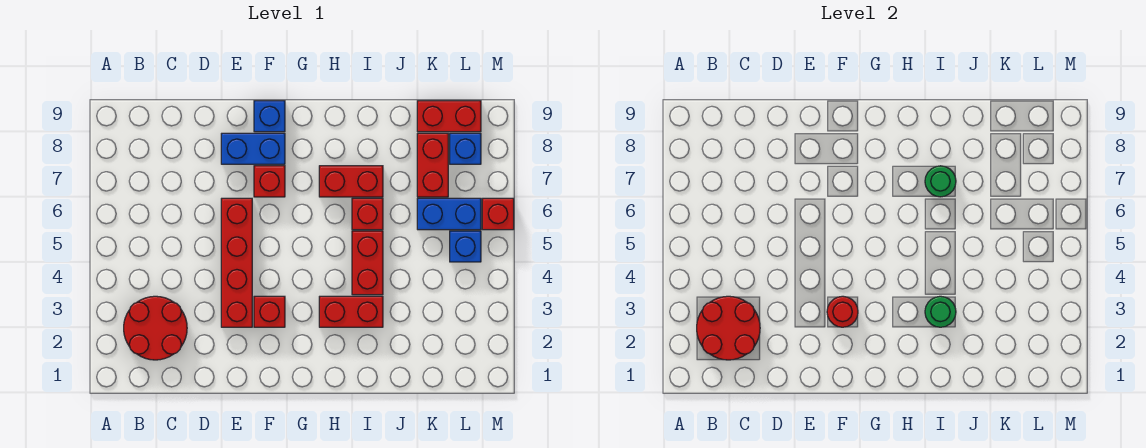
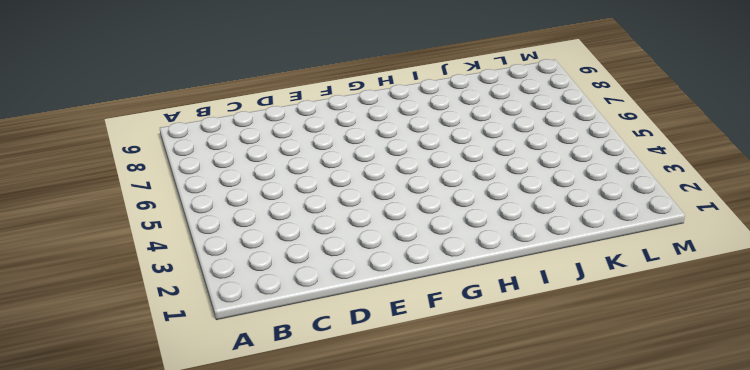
none -> red 2x2 round brick [124,296,187,360]
none -> red 1x4 brick [221,198,252,327]
none -> blue 1x2 brick [221,133,285,164]

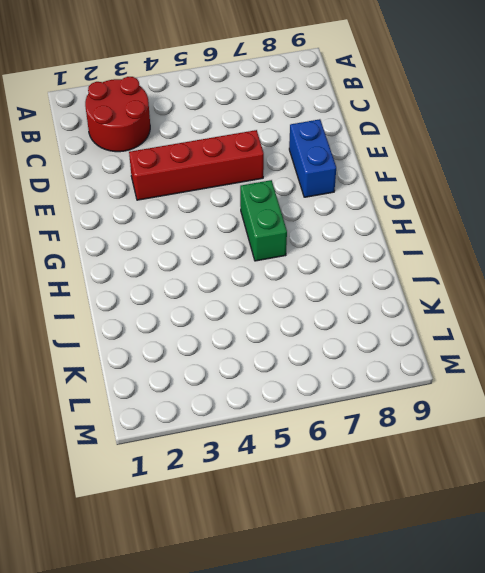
green 1x2 brick [240,180,287,261] -> none
none -> red 1x1 brick [254,296,285,327]
none -> red 1x1 brick [254,166,285,197]
none -> blue 1x1 brick [254,101,285,132]

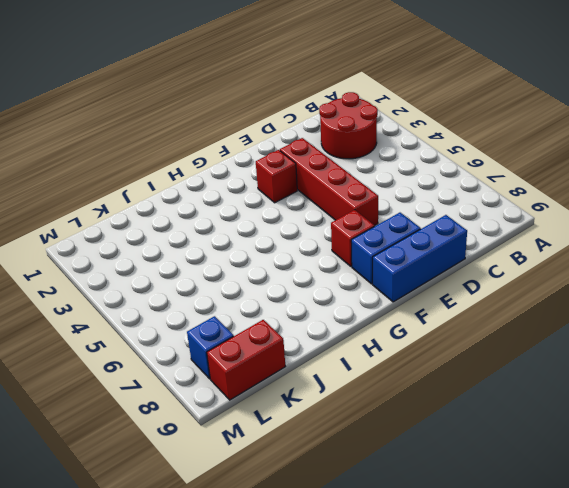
blue 1x3 brick [373,215,467,302] -> blue 1x1 brick [254,101,285,132]
none -> red 1x2 brick [319,296,383,327]
none -> red 1x2 brick [319,166,383,197]
none -> red 1x2 brick [352,231,383,295]

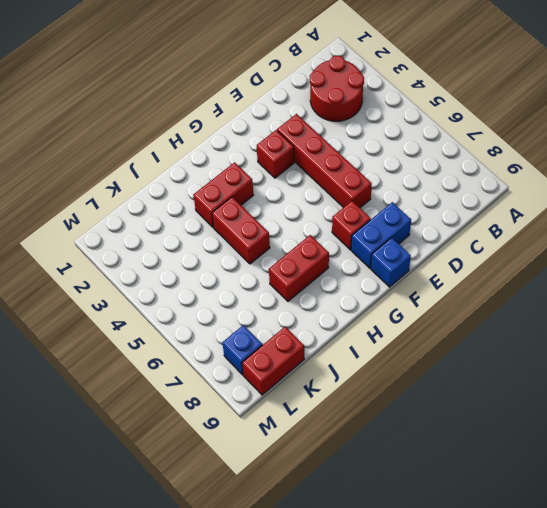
none -> red 1x1 brick [352,198,383,230]
none -> blue 1x2 brick [417,198,481,230]
none -> red 1x2 brick [417,133,448,197]

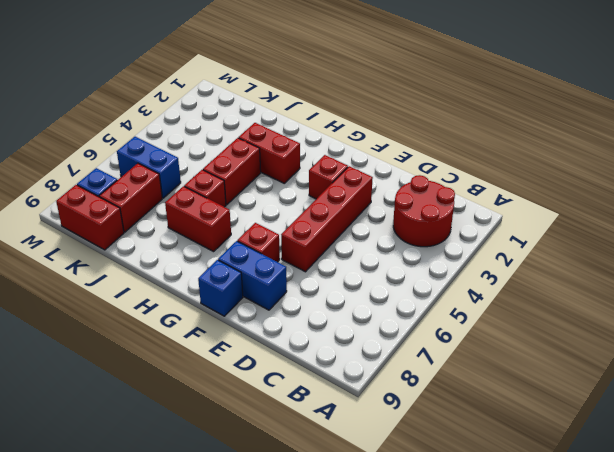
none -> blue 1x1 brick [450,231,481,262]
none -> red 1x1 brick [482,198,514,230]
none -> red 2x2 round brick [697,296,760,360]

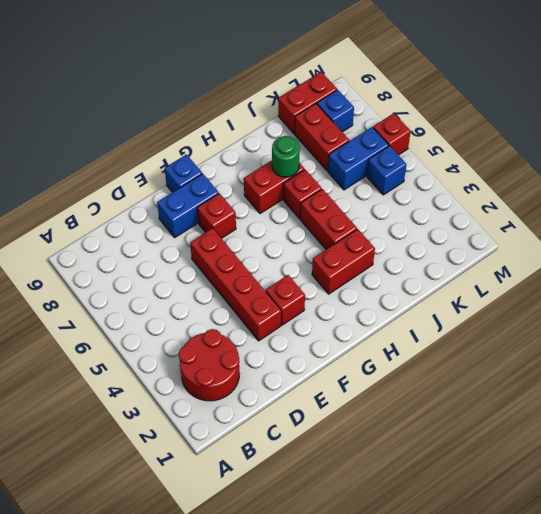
none -> red 2x2 round brick [697,296,760,360]
none -> red 1x1 round brick [827,296,858,327]
none -> green 1x1 round brick [925,296,956,327]

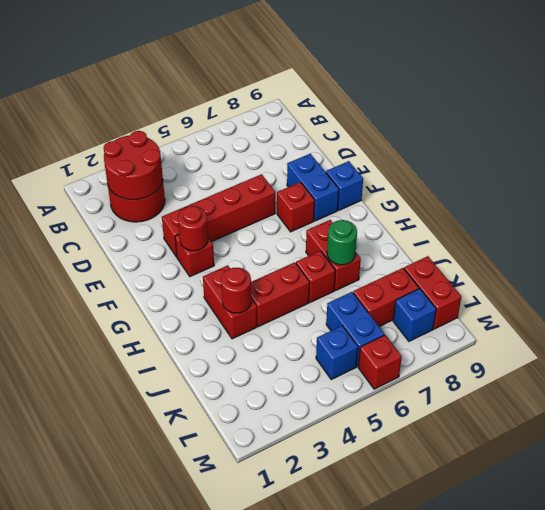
red 1x1 round brick [221,268,251,313] -> green 1x1 round brick [925,296,956,327]

